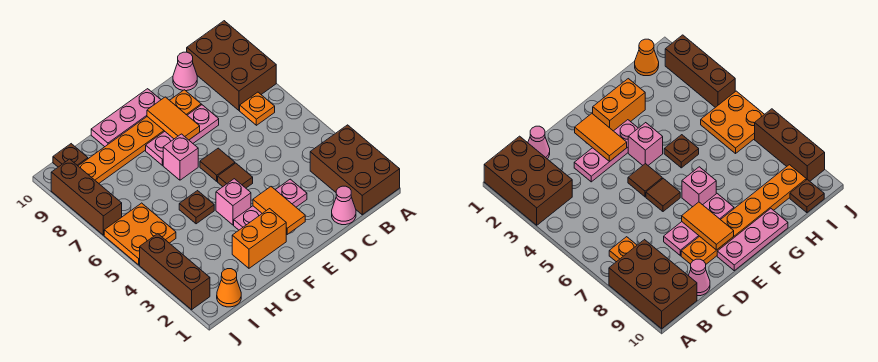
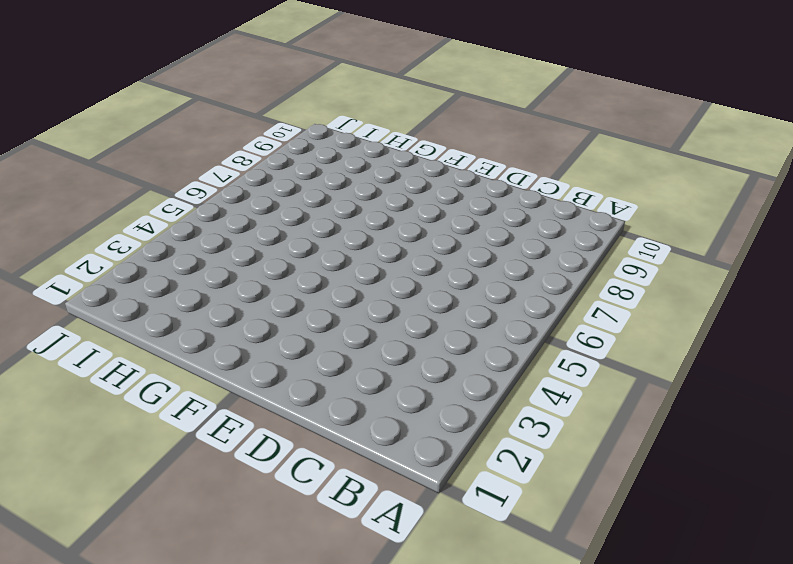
none -> brown 2x3 brick [310,125,400,215]
none -> brown 2x3 brick [187,21,276,110]
none -> orange 1x1 plate [240,92,275,125]

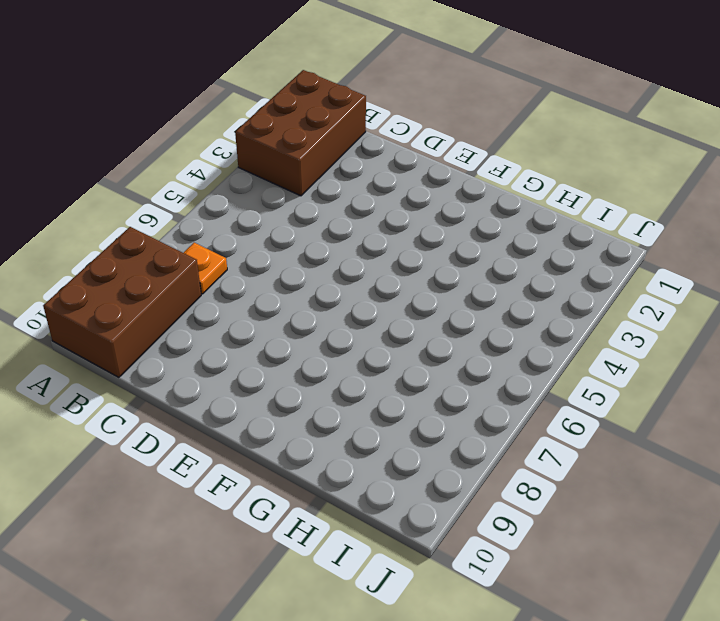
none -> pink 1x1 cone [332,186,356,225]
none -> pink 1x1 cone [173,52,197,91]
none -> pink 1x3 plate [234,179,307,230]

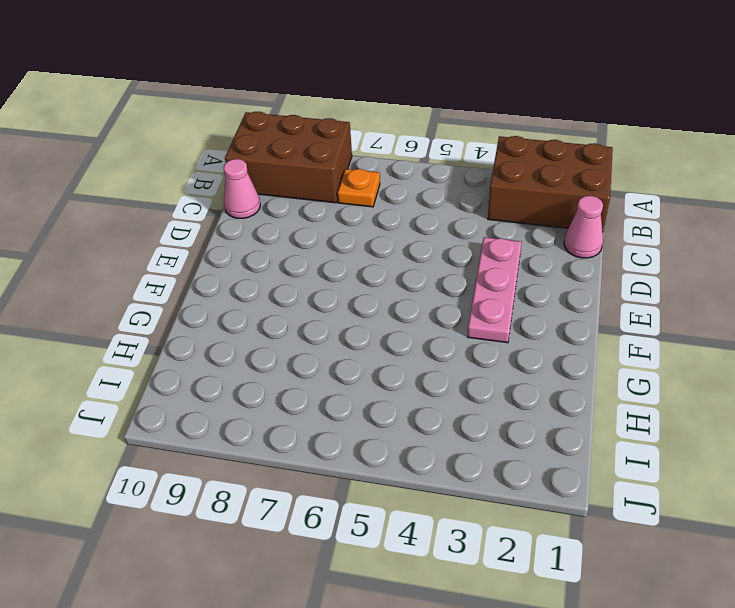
none -> pink 1x3 plate [146,105,219,165]
none -> orange 1x6 plate [79,90,201,183]
none -> brown 1x1 tile [218,163,253,188]

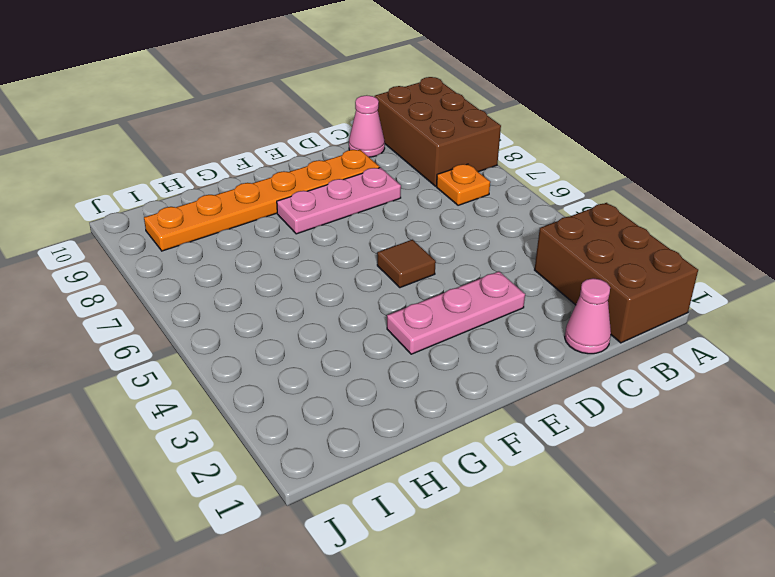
none -> brown 1x1 tile [200,148,235,181]
none -> pink 1x3 plate [91,89,161,147]
none -> orange 1x2 brick [232,209,286,268]

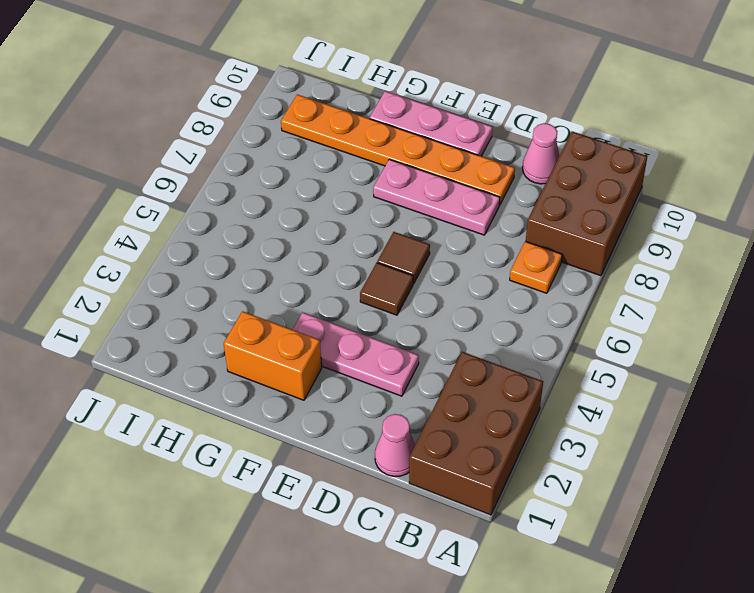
none -> pink 1x1 brick [216,179,251,225]
none -> pink 1x1 brick [163,134,198,180]
none -> brown 1x1 plate [179,191,214,224]

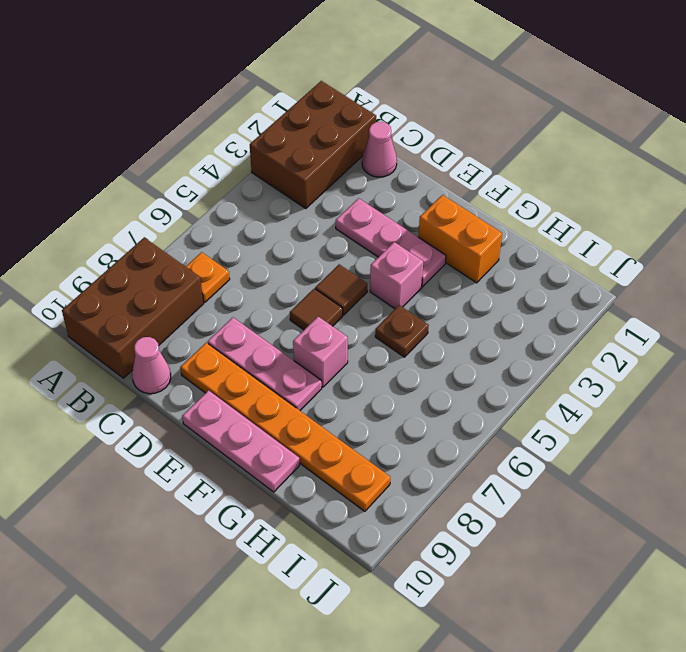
none -> orange 1x1 cone [217,269,241,307]
none -> orange 2x2 plate [104,203,176,265]
none -> brown 1x1 plate [53,144,88,167]

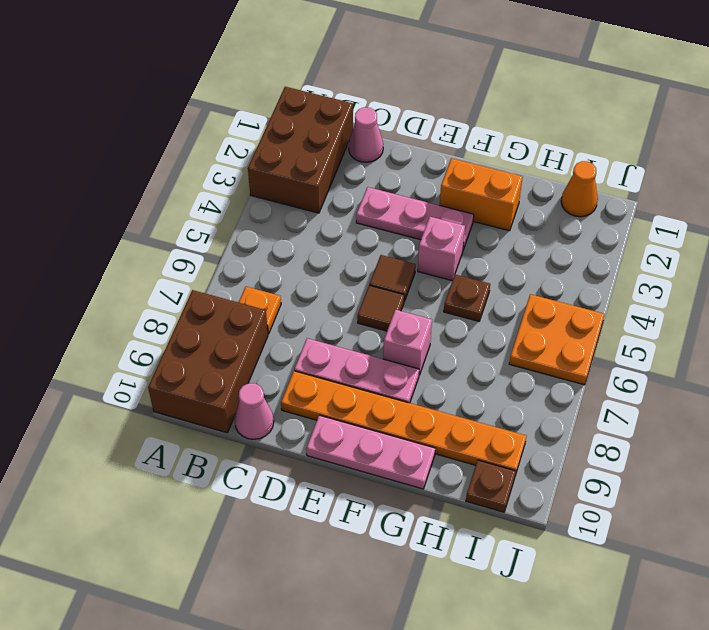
none -> brown 1x3 brick [140,234,210,310]
none -> brown 1x3 brick [51,159,122,235]
none -> orange 1x2 tile [253,187,305,234]

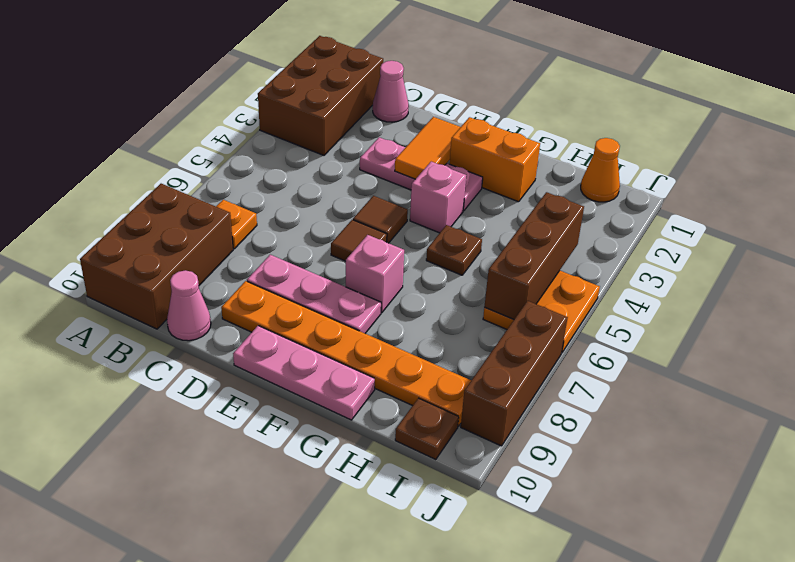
brown 1x3 brick [484,192,584,320] -> brown 1x3 brick moved to [140,234,210,310]
none -> orange 1x2 tile [147,97,200,140]

